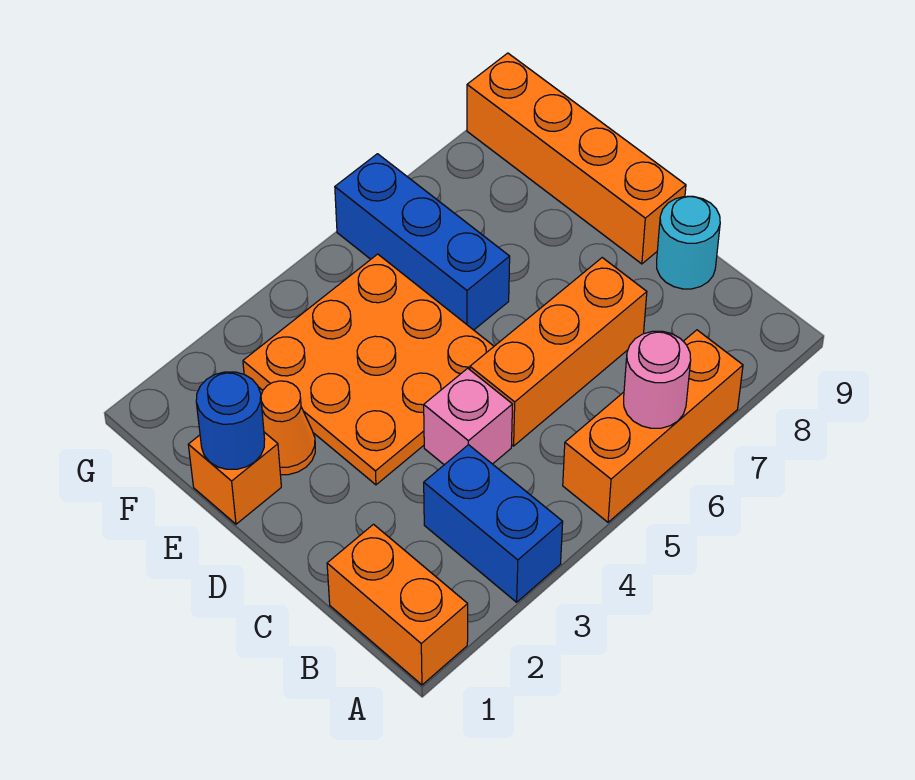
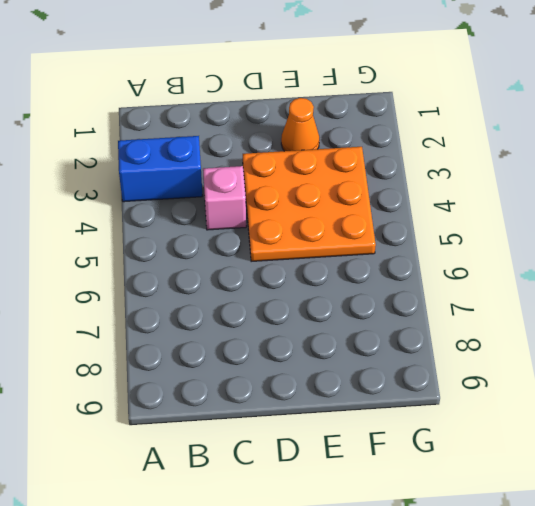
none -> orange 1x2 brick [327,524,468,685]
none -> orange 1x3 brick [563,330,743,522]
none -> orange 1x3 brick [470,258,647,446]

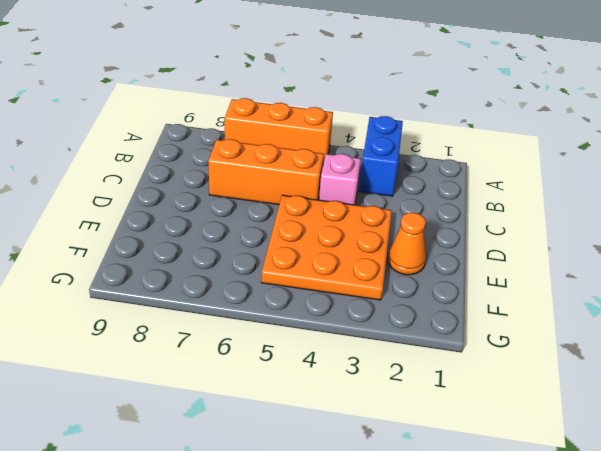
none -> orange 1x2 brick [327,524,468,685]
none -> cyan 1x1 round brick [657,196,720,289]
none -> orange 1x4 brick [467,53,686,264]

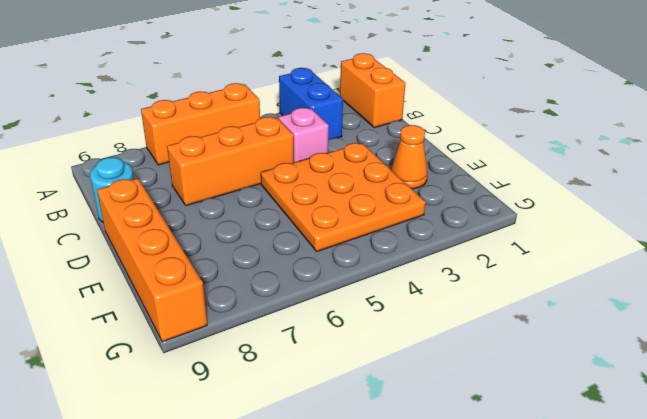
none -> orange 1x1 brick [188,432,281,524]
none -> blue 1x3 brick [335,154,510,330]
none -> pink 1x1 round brick [624,331,691,428]

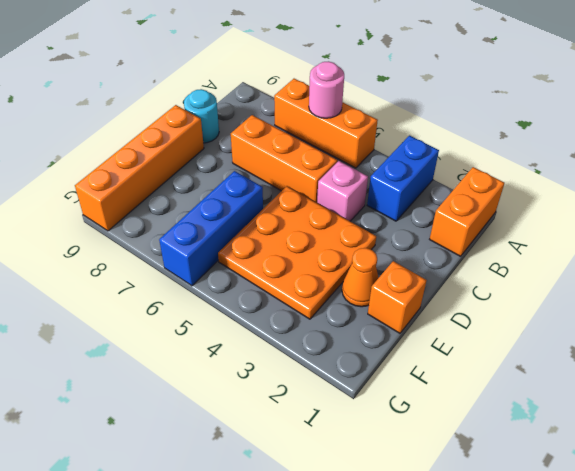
none -> blue 1x1 round brick [196,372,265,469]

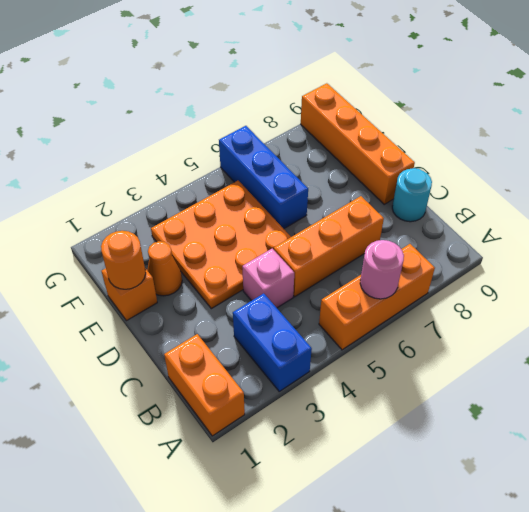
orange 1x1 round brick [101,231,146,289] -> blue 1x1 round brick [196,372,265,469]

